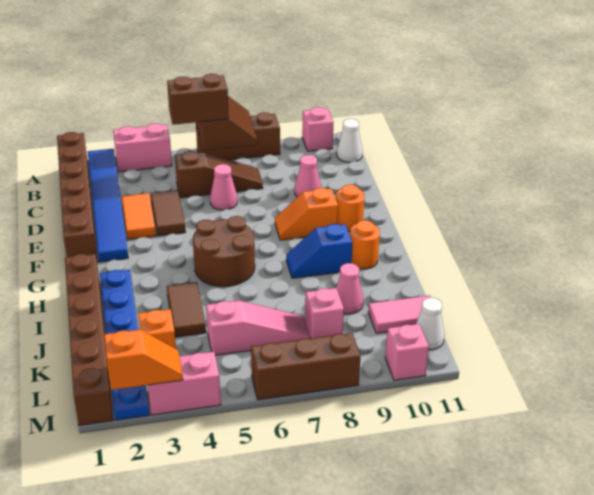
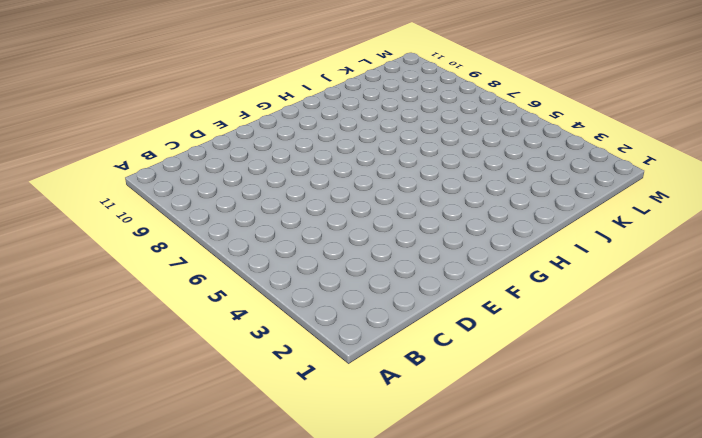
none -> brown 1x6 brick [57,132,98,262]
none -> blue 1x6 tile [88,149,128,262]
none -> pink 1x2 brick [113,123,172,172]
none -> brown 1x3 brick [196,112,280,160]

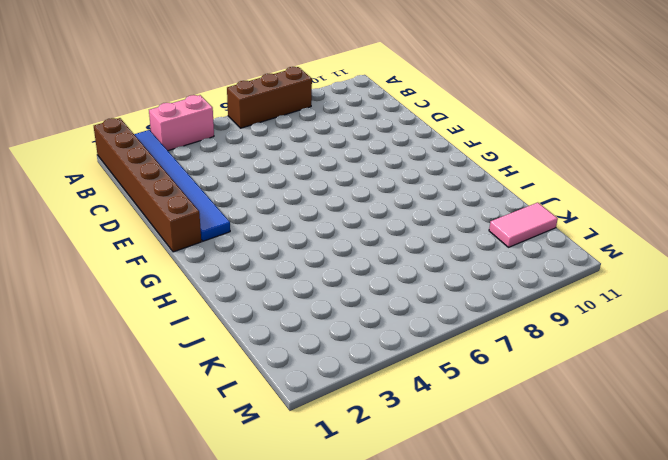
none -> pink 1x1 brick [302,107,333,151]
none -> white 1x1 cone [337,119,363,162]
none -> brown 1x3 slope [175,151,263,198]
none -> orange 1x2 tile [122,193,156,239]

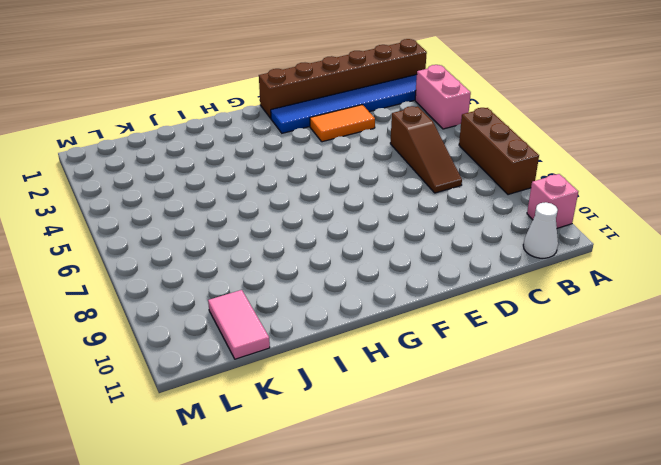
none -> brown 1x2 tile [151,190,186,236]
none -> pink 1x1 cone [210,164,237,210]
none -> pink 1x1 cone [295,155,321,197]
none -> orange 1x2 slope [275,188,338,240]

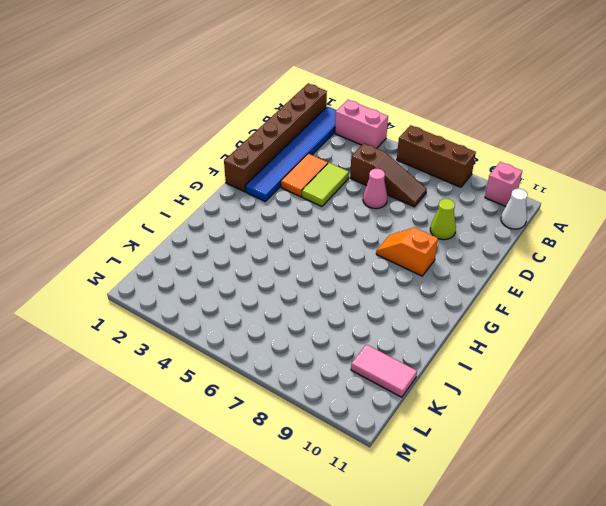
lime 1x2 tile [302,163,349,207] -> brown 1x2 tile [151,190,186,236]
lime 1x1 cone [430,199,456,240] -> pink 1x1 cone [295,155,321,197]
none -> orange 1x1 round brick [336,185,364,232]
none -> brown 2x2 round brick [193,216,255,287]
none -> brown 1x6 brick [65,254,113,425]
none -> blue 1x6 plate [100,270,149,420]

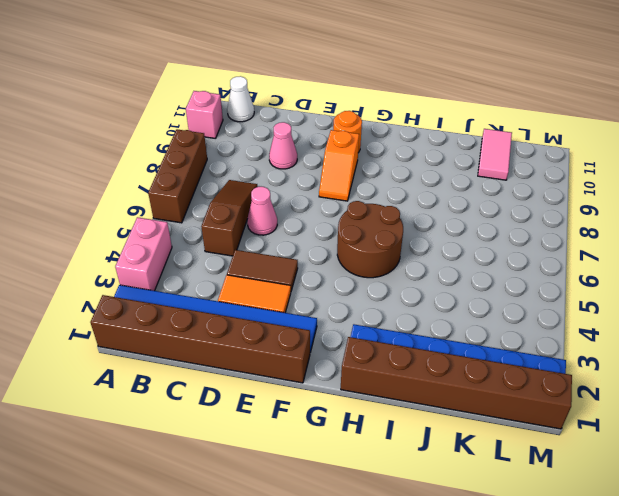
none -> blue 1x2 slope [286,224,353,278]
none -> orange 1x1 round brick [350,220,380,269]
none -> brown 1x2 tile [167,282,206,337]
none -> pink 1x1 cone [336,263,363,314]

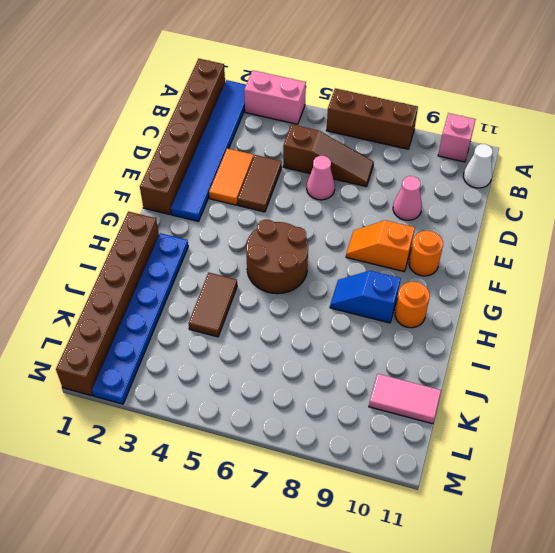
none -> pink 1x1 cone [336,263,363,314]
none -> orange 1x1 brick [138,309,176,349]
none -> pink 1x3 slope [206,301,310,355]
none -> pink 1x1 brick [305,288,344,339]

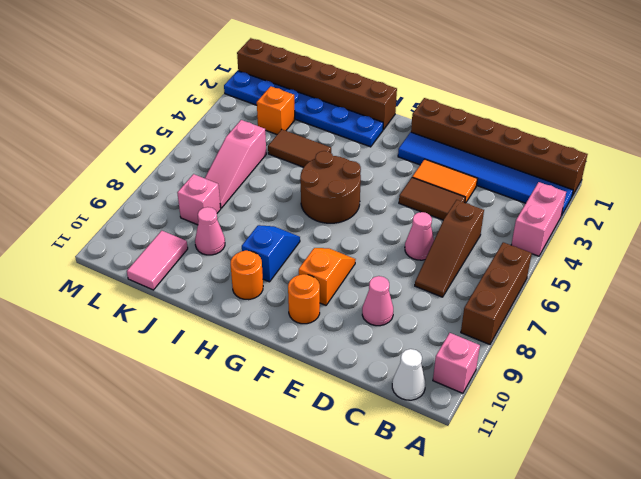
none -> white 1x1 cone [416,298,445,350]
none -> pink 1x2 brick [147,352,221,415]
none -> brown 1x3 brick [251,333,360,400]
none -> pink 1x1 brick [385,324,429,380]

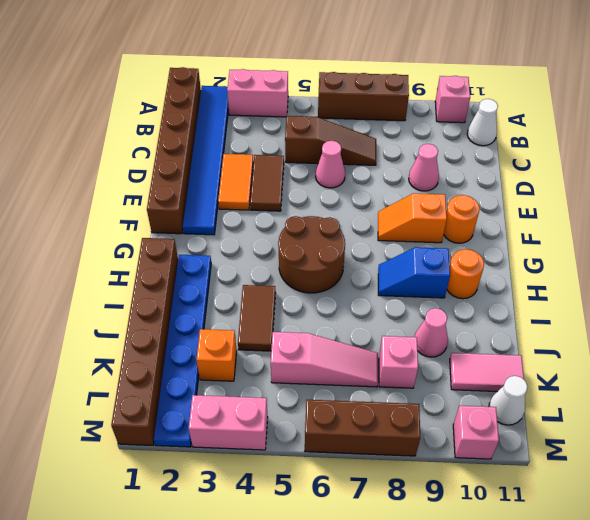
none -> brown 2x2 slope [196,96,258,151]
none -> orange 1x2 slope [104,330,183,390]
none -> brown 1x2 brick [167,74,229,125]

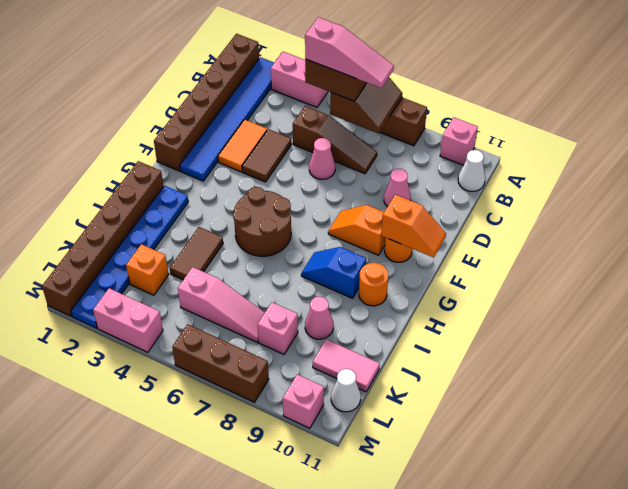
pink 1x3 slope [305,17,394,88] -> none
orange 1x2 slope [381,195,446,257] -> orange 1x2 slope moved to [104,330,183,390]

